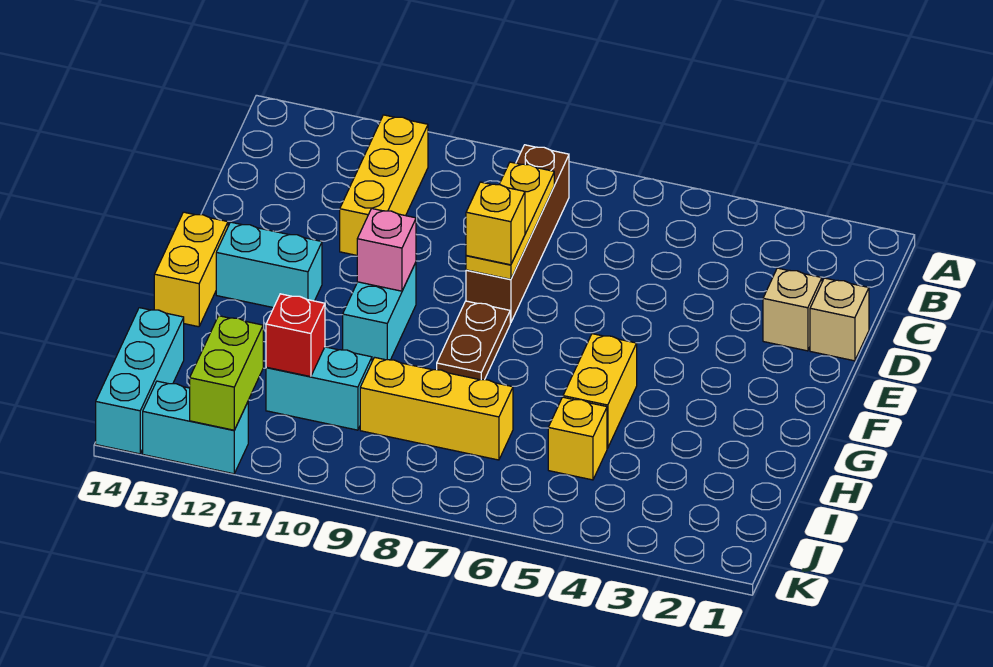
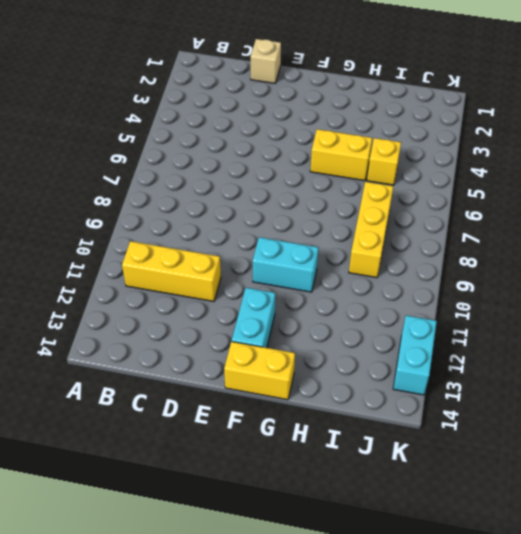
none -> brown 1x4 brick [466,145,569,323]
none -> tan 1x1 brick [763,268,822,351]
none -> brown 1x2 plate [437,301,510,380]

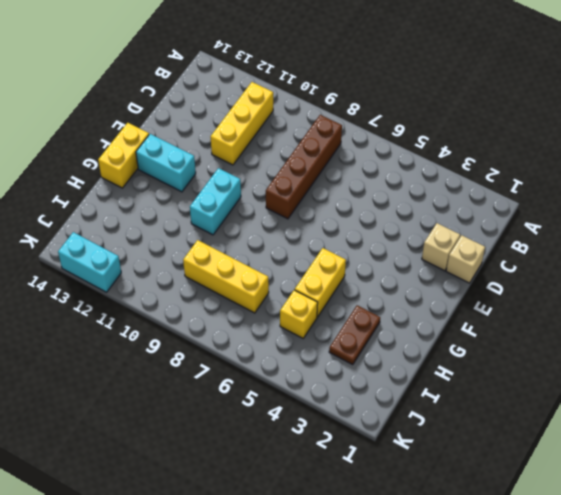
brown 1x2 plate [329,305,380,365] -> brown 1x2 plate moved to [437,301,510,380]
none -> cyan 1x2 brick [266,347,372,430]
none -> cyan 1x3 brick [96,308,184,454]
none -> yellow 1x3 plate [466,162,554,279]

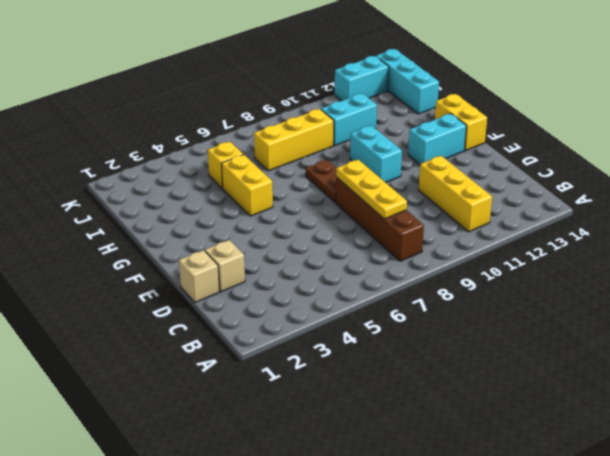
none -> pink 1x1 brick [357,209,416,291]
none -> red 1x1 brick [266,294,325,377]
none -> lime 1x2 brick [190,316,263,430]

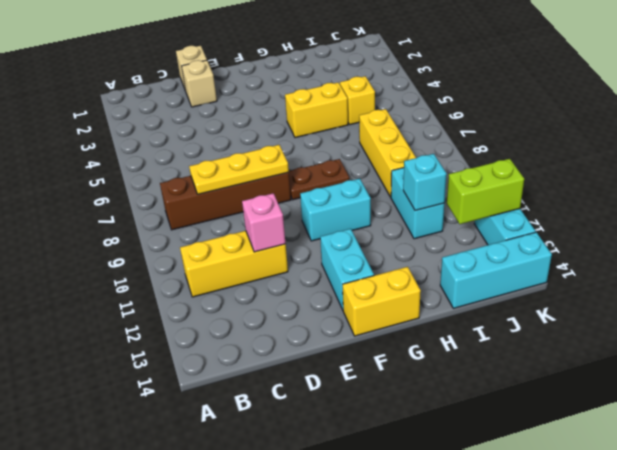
pink 1x1 brick [242,193,286,252] -> pink 1x1 brick moved to [357,209,416,291]
cyan 1x1 brick [403,154,447,211] -> red 1x1 brick [266,294,325,377]
none -> yellow 1x1 brick [466,182,525,265]

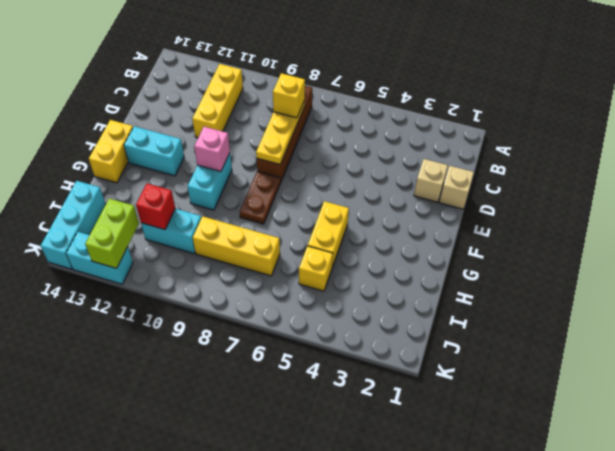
yellow 1x1 brick [273,73,305,118] -> yellow 1x1 brick moved to [466,182,525,265]

